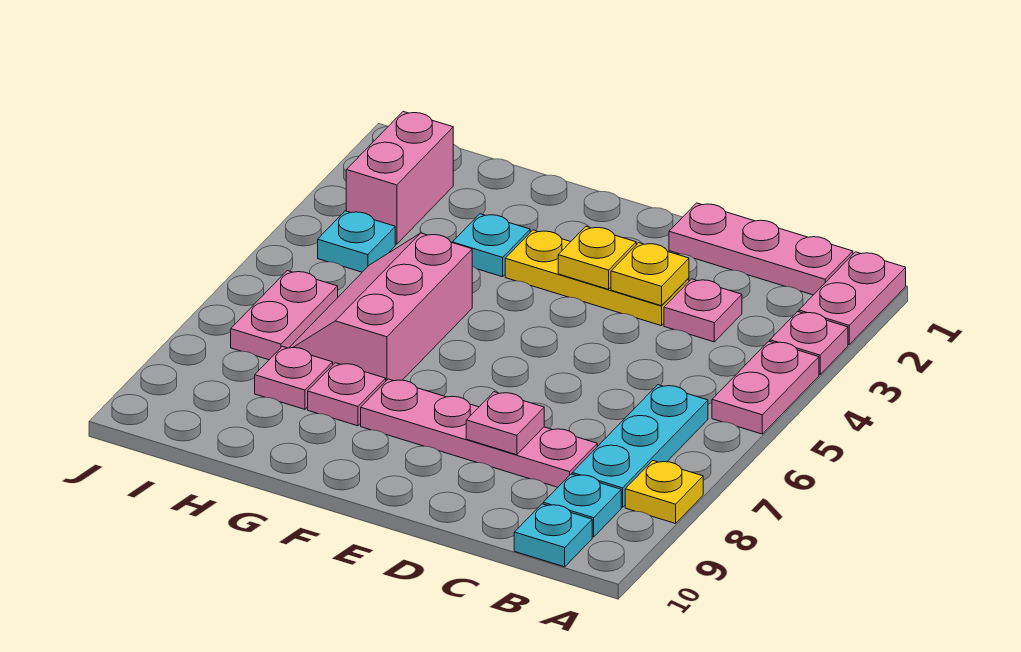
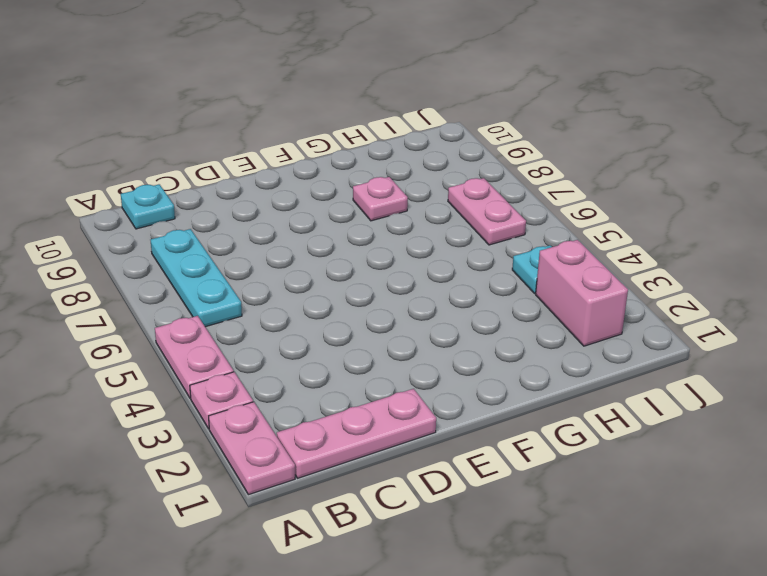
none -> yellow 1x1 plate [625,461,703,524]
none -> cyan 1x1 plate [543,474,621,537]
none -> pink 1x1 plate [664,279,742,342]

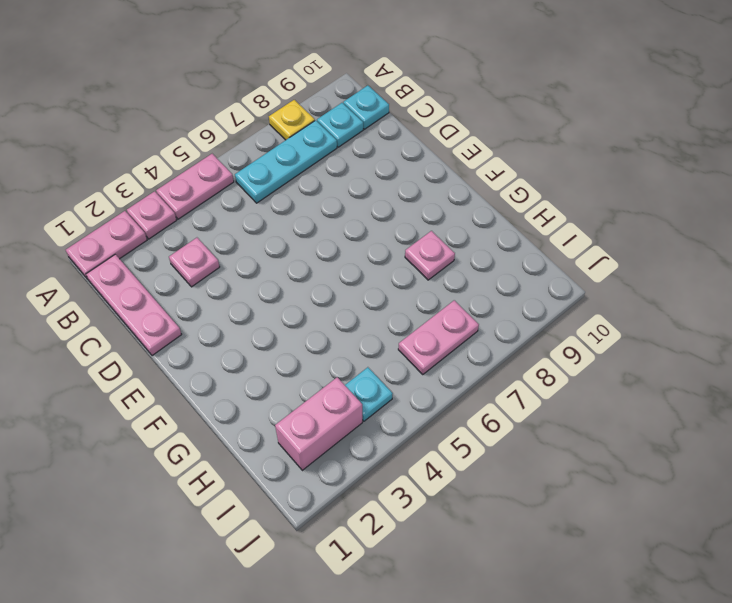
none -> pink 1x4 plate [361,379,597,487]
none -> yellow 1x3 plate [505,230,689,326]
none -> cyan 1x1 plate [452,214,530,277]

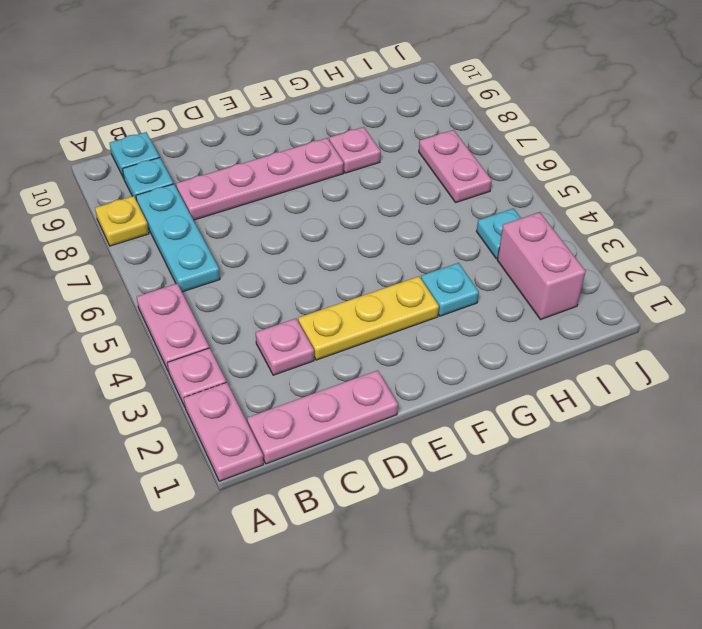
none -> pink 2x3 slope [289,233,472,381]
none -> pink 1x1 plate [255,346,333,409]
none -> yellow 1x1 plate [611,243,689,306]

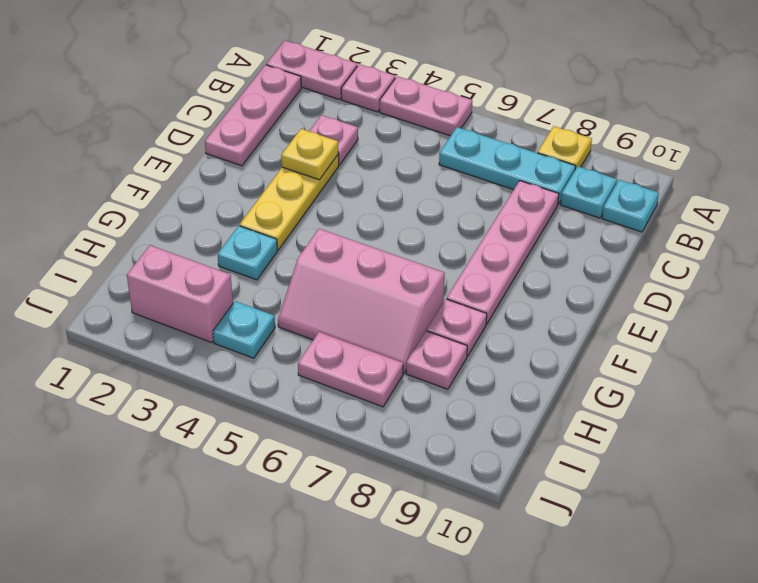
none -> pink 1x1 plate [466,392,544,455]
none -> yellow 1x1 plate [558,227,636,289]

